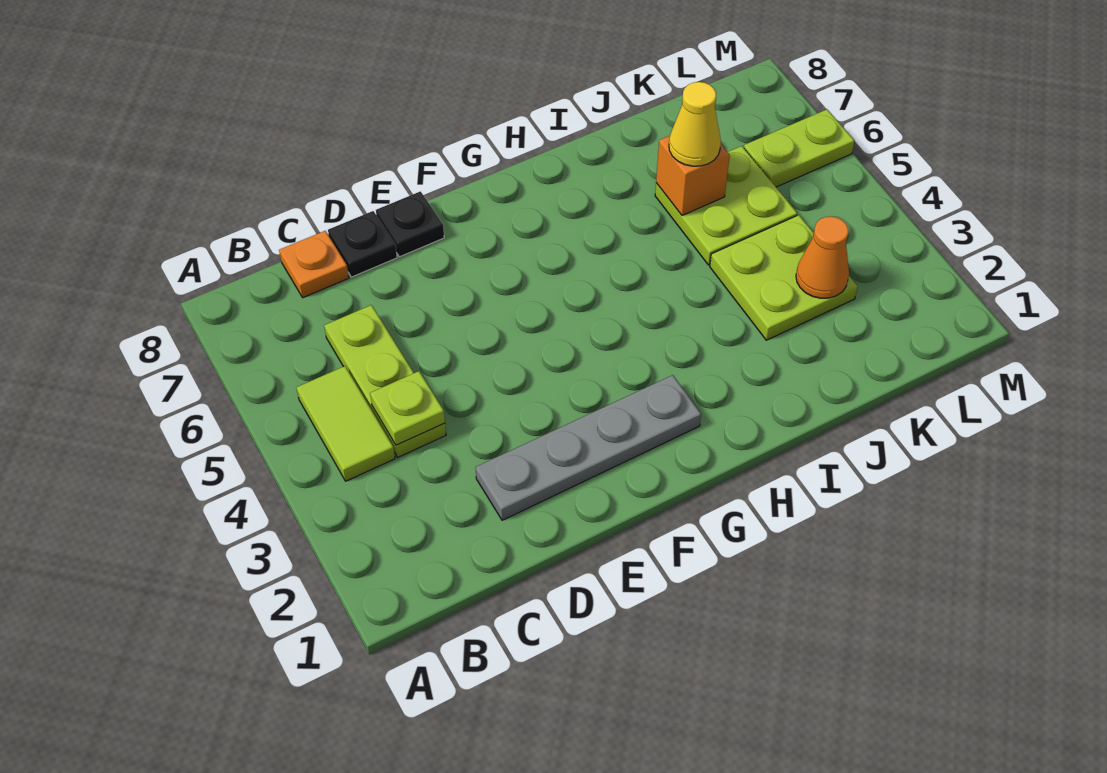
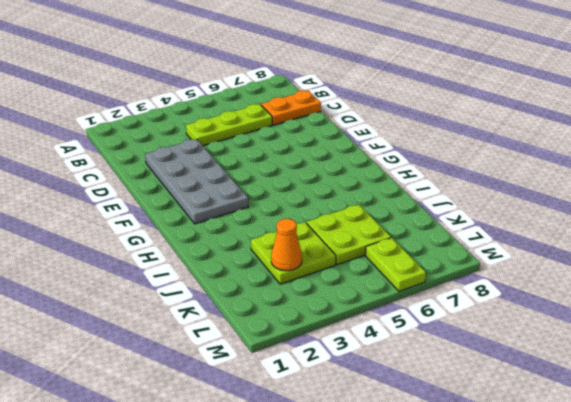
orange 1x2 plate [261,90,321,125] -> orange 1x1 plate [279,231,349,298]
grey 2x4 plate [145,139,248,224] -> grey 1x4 plate [475,375,701,520]
none -> lime 1x2 tile [296,366,395,481]
none -> black 1x1 plate [328,211,397,277]
none -> black 1x1 plate [376,191,444,257]

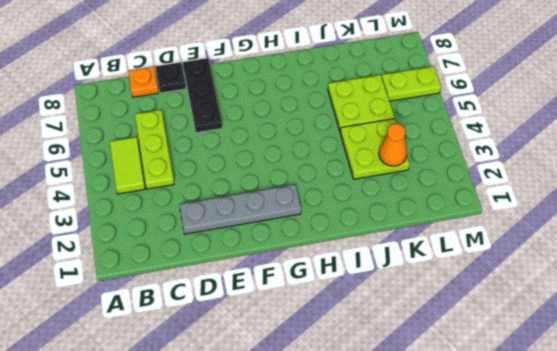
black 1x3 plate [183,58,222,133] -> black 1x1 plate [376,191,444,257]
none -> lime 1x1 plate [370,371,445,445]
none -> orange 1x1 brick [656,136,730,215]
none -> yellow 1x1 cone [669,82,721,166]

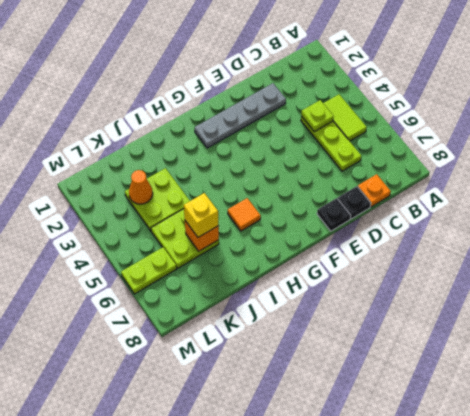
orange 1x1 tile [228,198,261,231] -> none
yellow 1x1 brick [184,193,218,237] -> yellow 1x1 cone [669,82,721,166]

